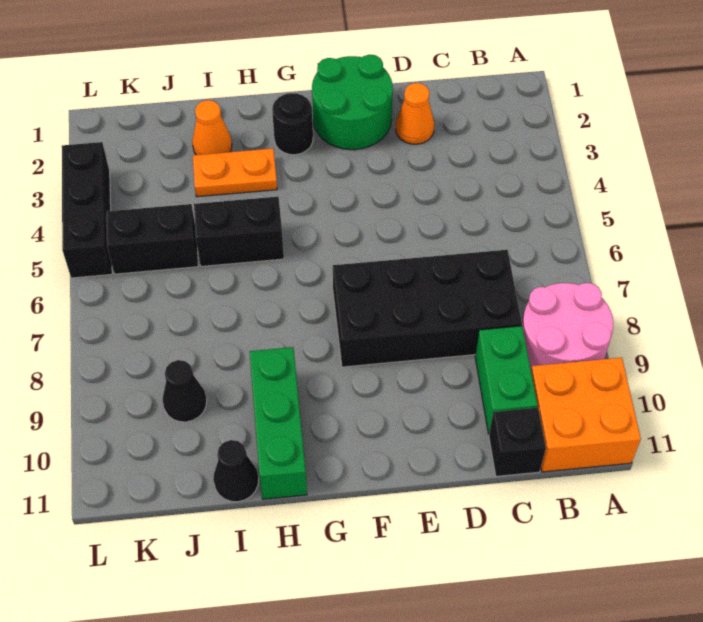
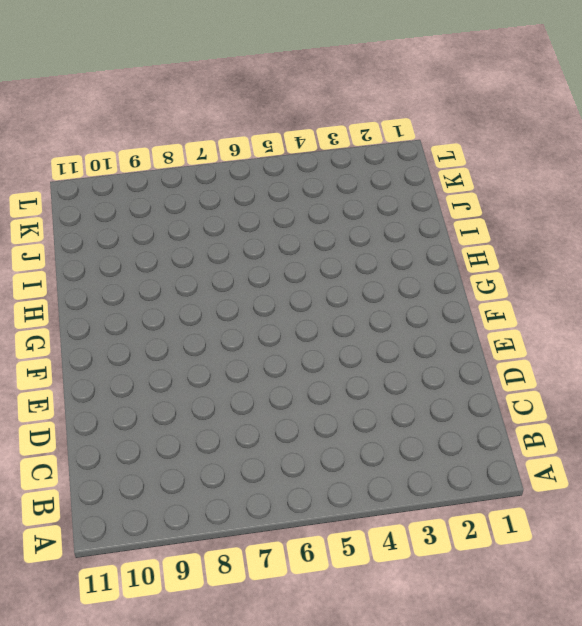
none -> pink 2x2 round brick [522,283,613,370]
none -> orange 2x2 brick [531,358,641,472]
none -> black 2x4 brick [333,250,522,367]

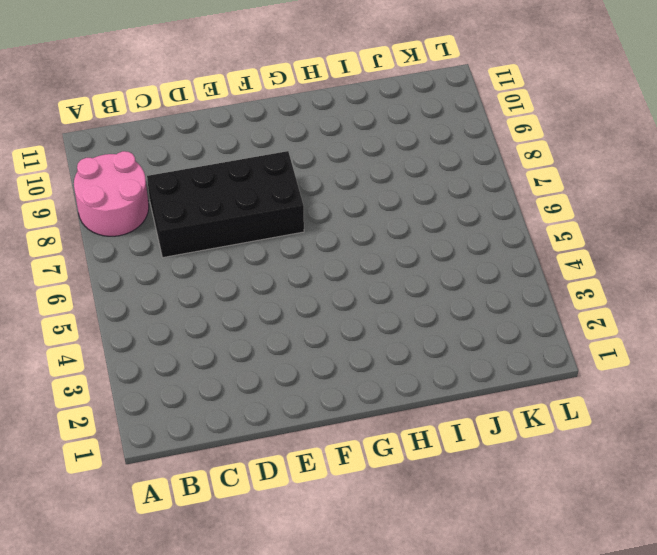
none -> orange 2x2 brick [531,358,641,472]
none -> green 1x2 brick [475,326,538,434]
none -> black 1x1 brick [489,408,546,476]

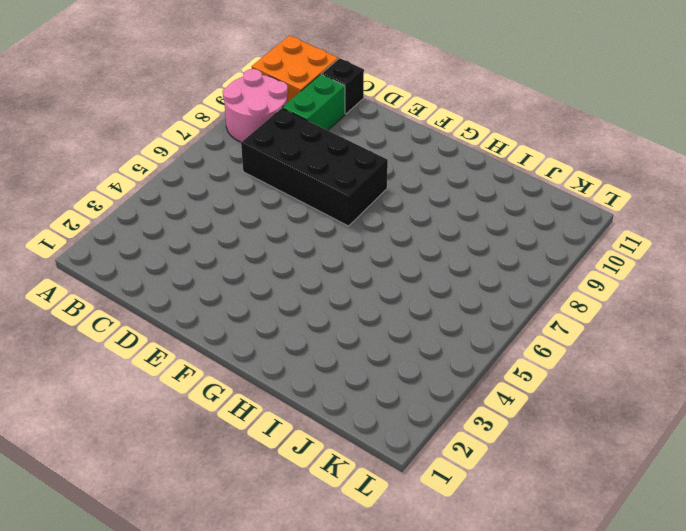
none -> orange 1x1 cone [396,83,434,144]
none -> green 2x2 round brick [312,55,393,150]
none -> black 1x1 round brick [272,93,313,155]

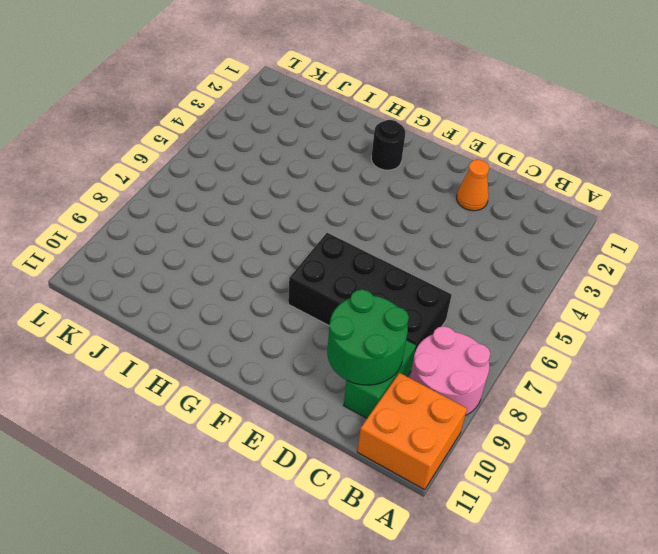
green 2x2 round brick [327,290,409,385] -> green 2x2 round brick moved to [312,55,393,150]
none -> black 1x1 brick [489,408,546,476]
none -> orange 1x2 plate [193,148,277,197]
none -> black 1x2 brick [194,197,284,266]

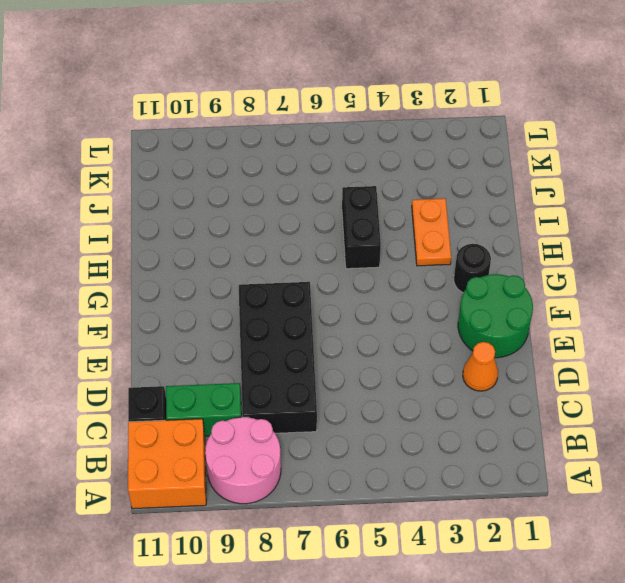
none -> green 1x3 brick [249,347,307,499]
none -> orange 1x1 cone [192,100,232,155]
none -> black 1x1 cone [213,440,259,502]

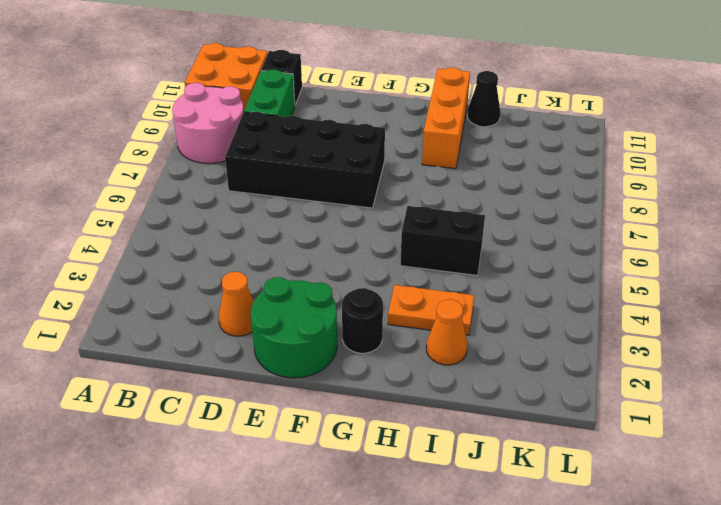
orange 1x3 brick [422,67,470,169] -> green 1x3 brick [249,347,307,499]
none -> black 1x2 brick [106,204,198,274]
none -> black 1x1 cone [163,360,207,422]
none -> black 1x3 brick [62,142,112,278]

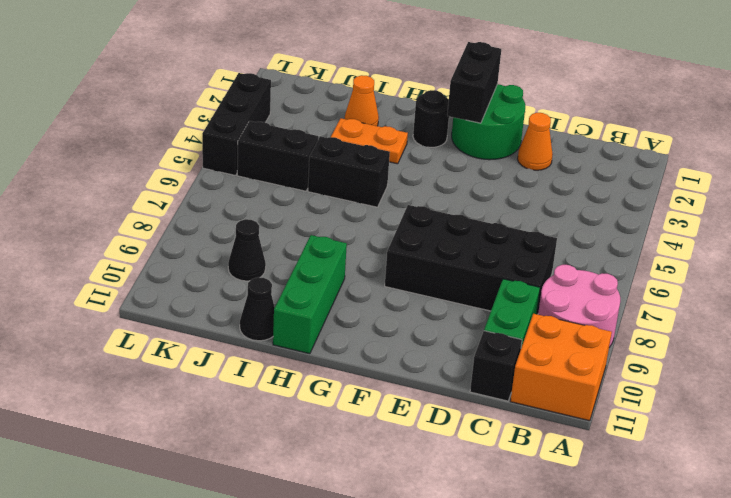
black 1x2 brick [447,42,501,123] -> none

